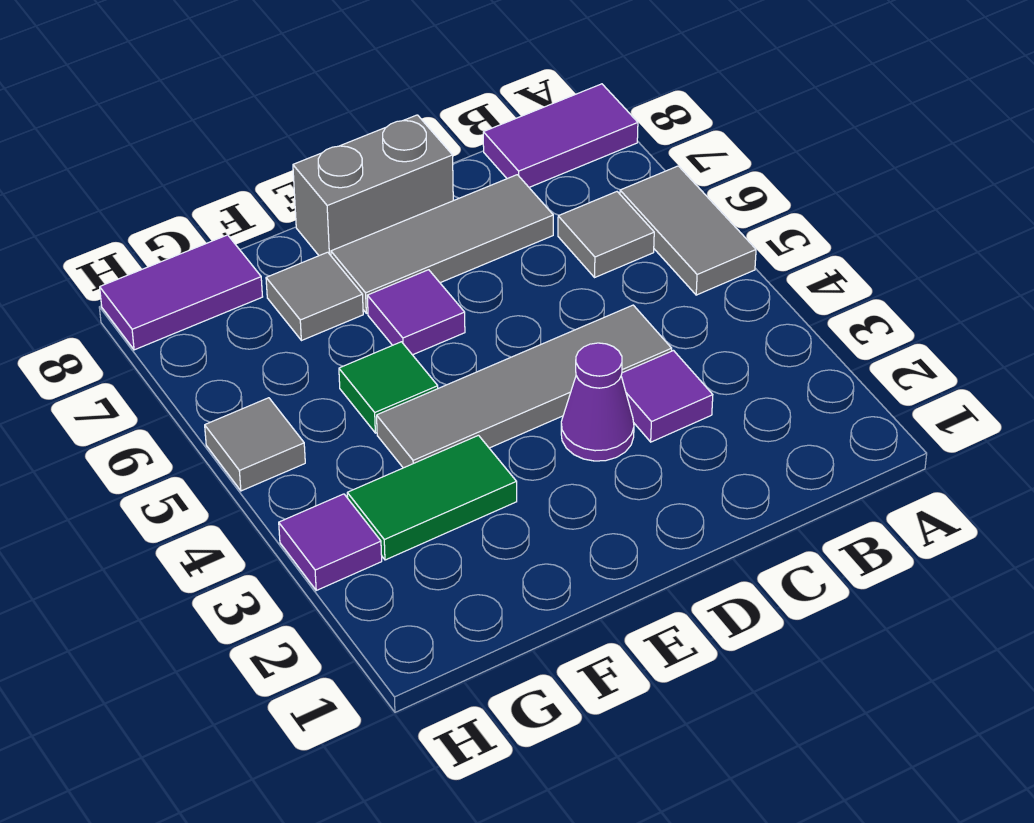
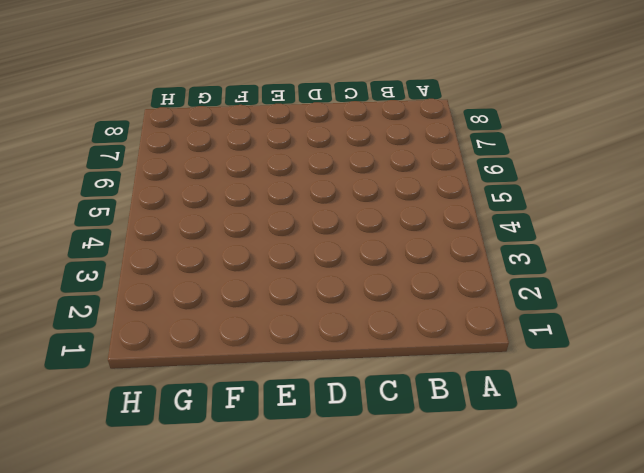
none -> grey 1x2 tile [620,166,756,295]
none -> purple 1x2 tile [483,84,638,187]
none -> grey 1x1 tile [558,192,654,277]

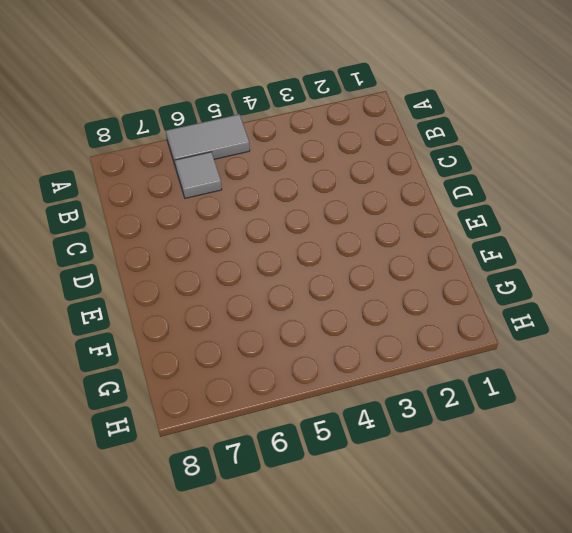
none -> purple 1x2 tile [483,84,638,187]
none -> purple 1x1 tile [621,351,713,442]
none -> grey 1x4 tile [377,305,672,468]

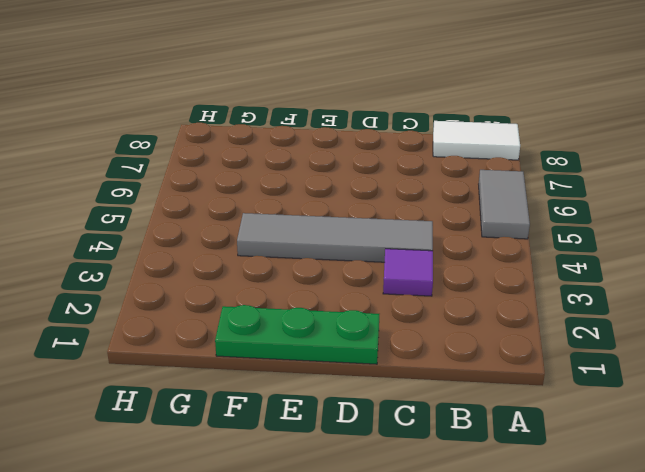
white 1x2 tile [433,121,520,160] -> purple 1x2 tile [483,84,638,187]
green 1x3 plate [215,305,379,364] -> none
none -> grey 1x1 tile [558,192,654,277]
none -> grey 1x3 tile [331,175,553,313]
none -> purple 1x1 cone [561,343,634,461]

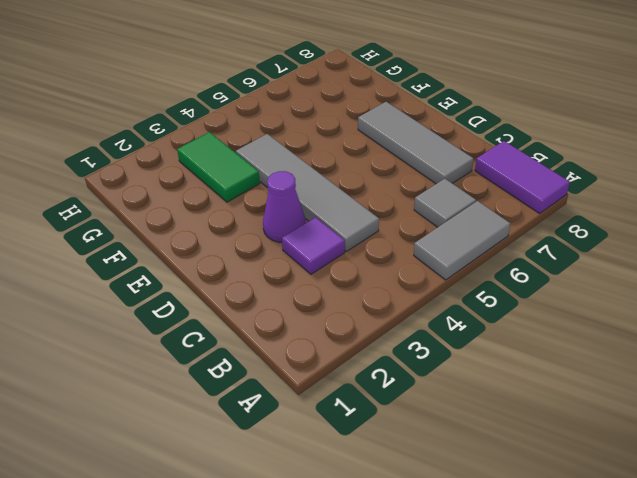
none -> grey 1x2 brick [293,115,453,256]
none -> purple 1x1 tile [367,270,465,355]
none -> green 1x1 tile [339,342,438,433]

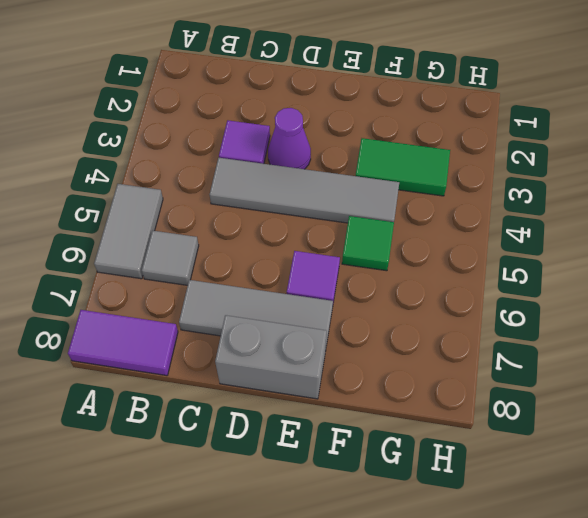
none -> grey 1x1 tile [266,252,363,341]
none -> purple 1x2 tile [100,235,263,350]
none -> purple 1x1 tile [279,494,382,590]

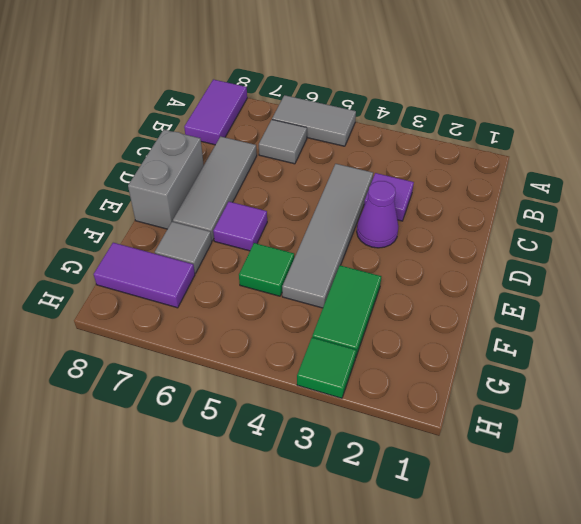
purple 1x2 tile [94,243,195,308] -> purple 1x2 tile turned to [100,235,263,350]
green 1x1 tile [297,338,356,398] -> purple 1x1 tile [279,494,382,590]
none -> grey 1x1 tile [205,398,305,491]

